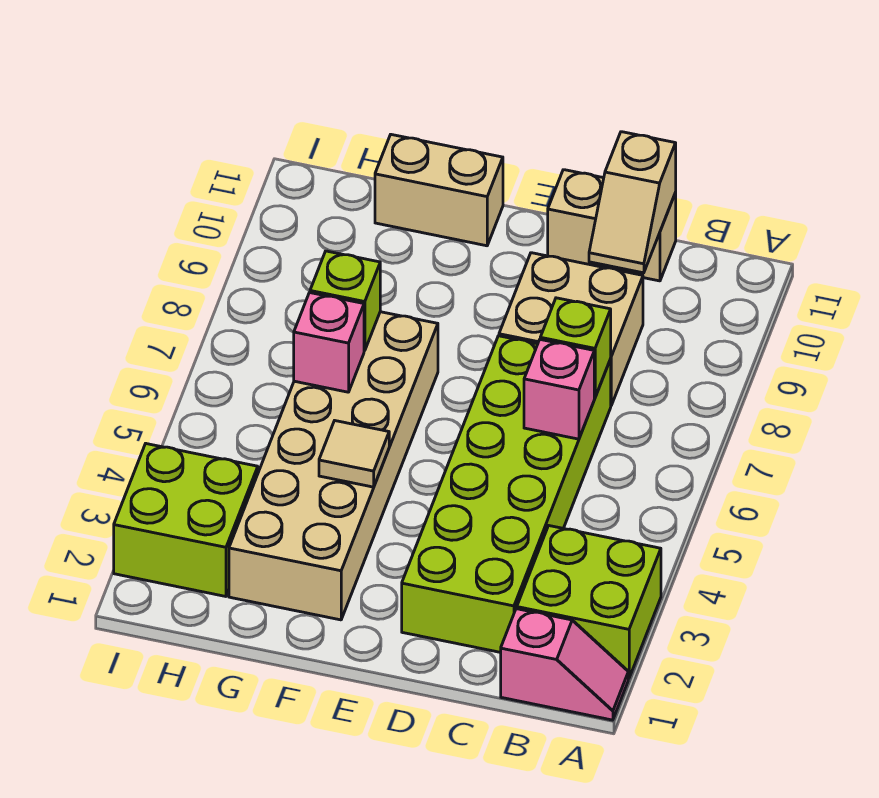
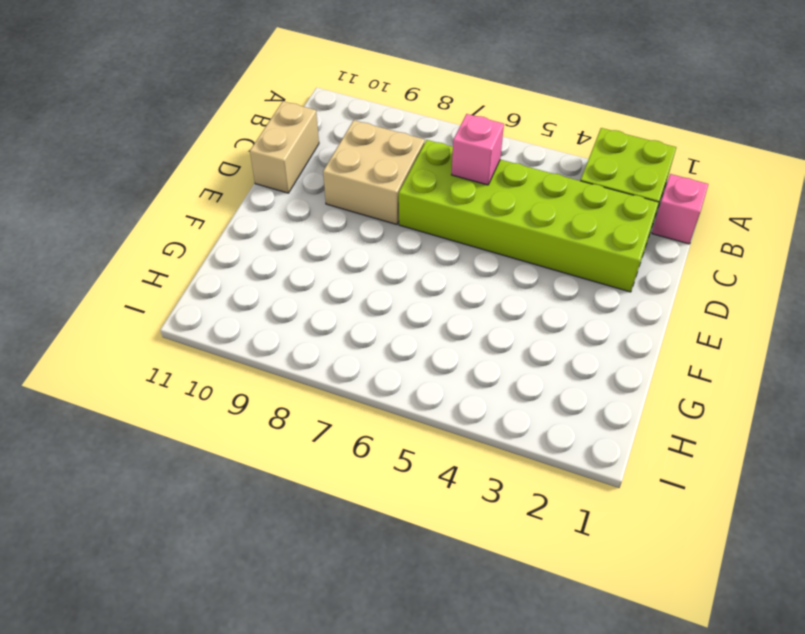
none -> tan 2x6 brick [229,312,438,620]
none -> tan 1x2 brick [375,135,503,246]
none -> lime 2x2 brick [114,444,258,596]

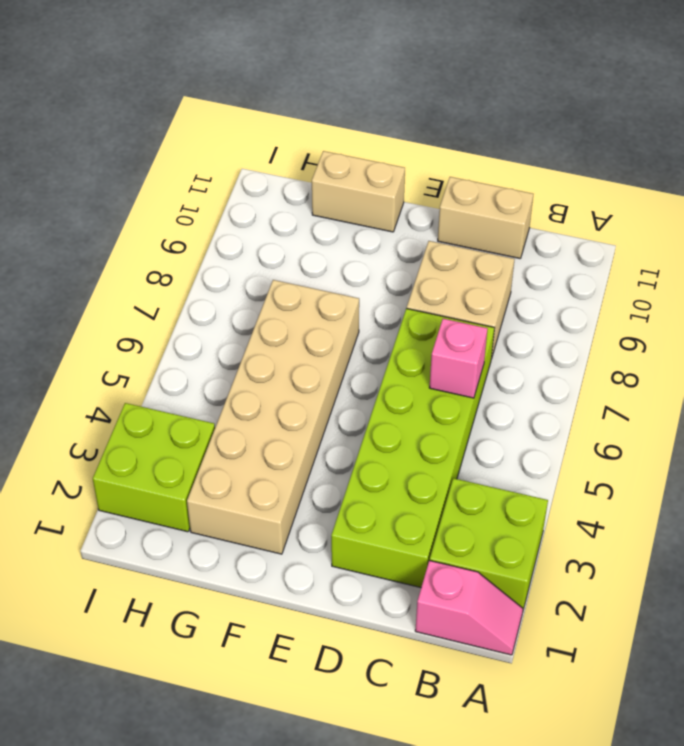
none -> lime 1x1 brick [540,298,611,398]
none -> tan 1x2 slope [589,132,676,273]
none -> tan 1x1 tile [319,421,389,487]

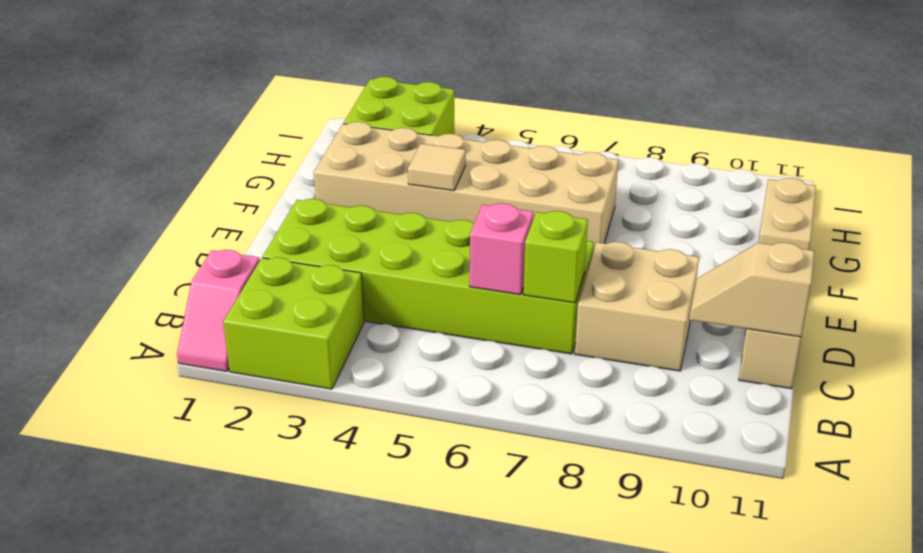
none -> pink 1x1 brick [294,293,364,392]
none -> lime 1x1 brick [310,251,380,351]

